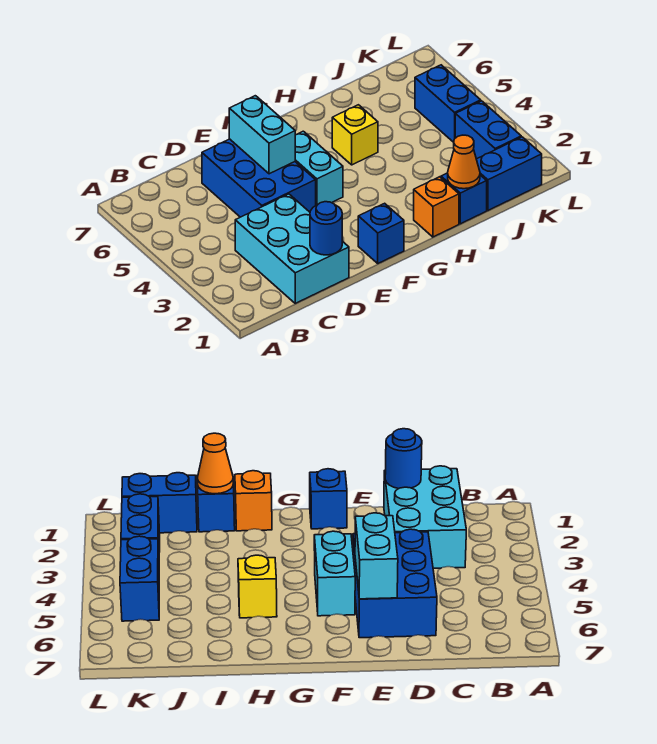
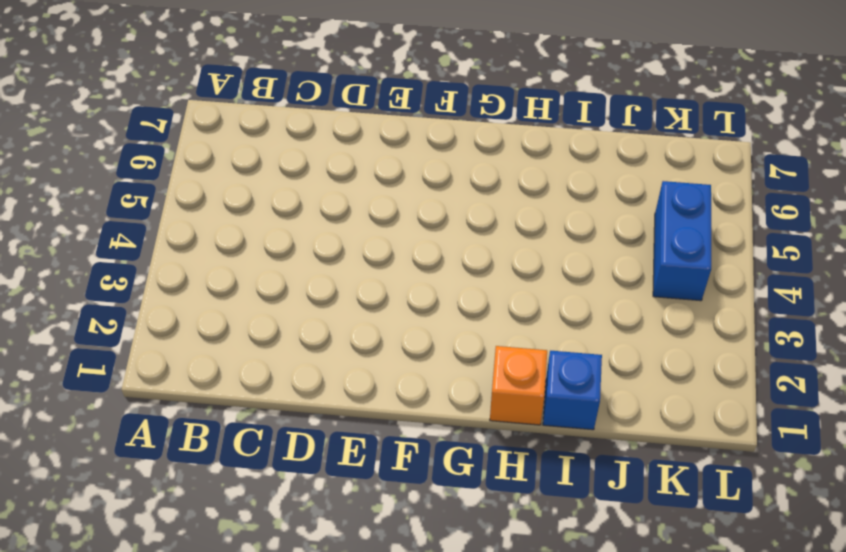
none -> cyan 2x3 brick [235,194,349,303]
none -> blue 2x3 brick [202,139,316,217]
none -> blue 1x1 brick [358,203,404,263]

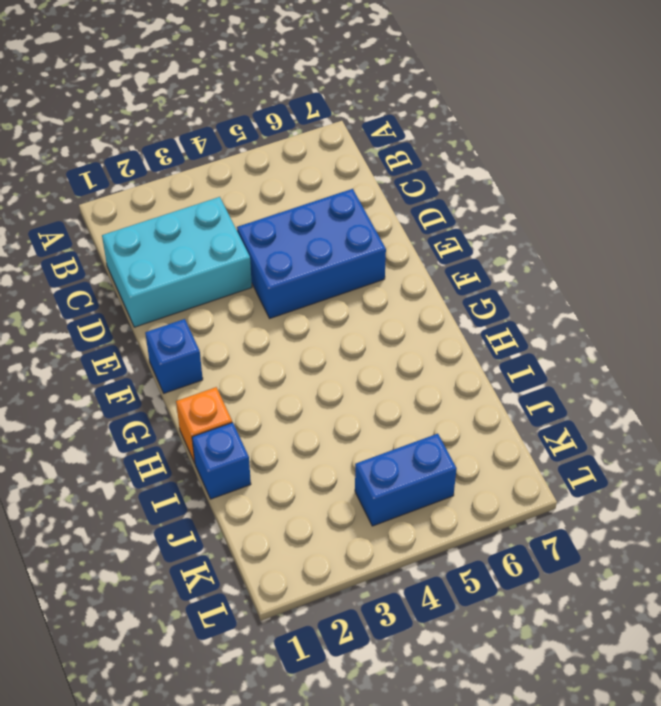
none -> cyan 1x2 brick [295,131,343,205]
none -> yellow 1x1 brick [332,105,378,165]
none -> blue 1x2 brick [476,137,542,210]

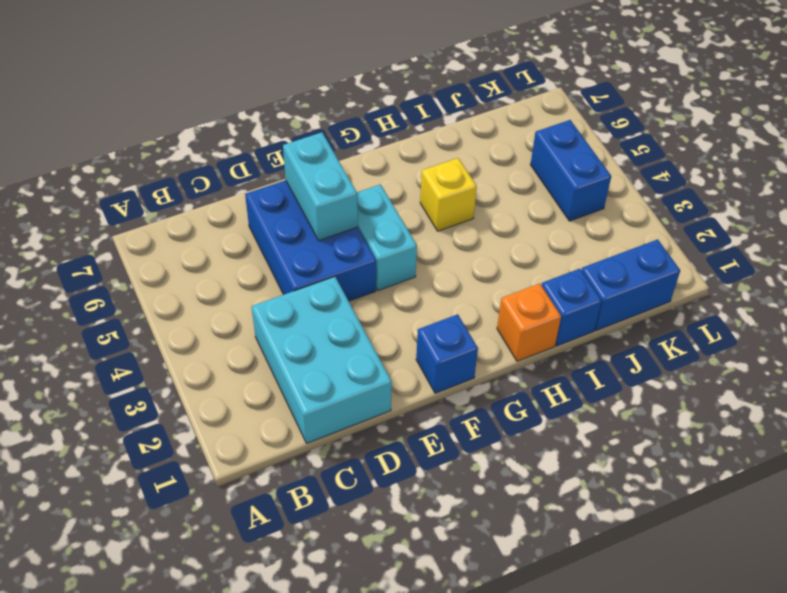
none -> blue 1x2 brick [455,101,521,159]
none -> blue 1x1 round brick [310,202,342,255]
none -> orange 1x1 cone [448,135,480,189]

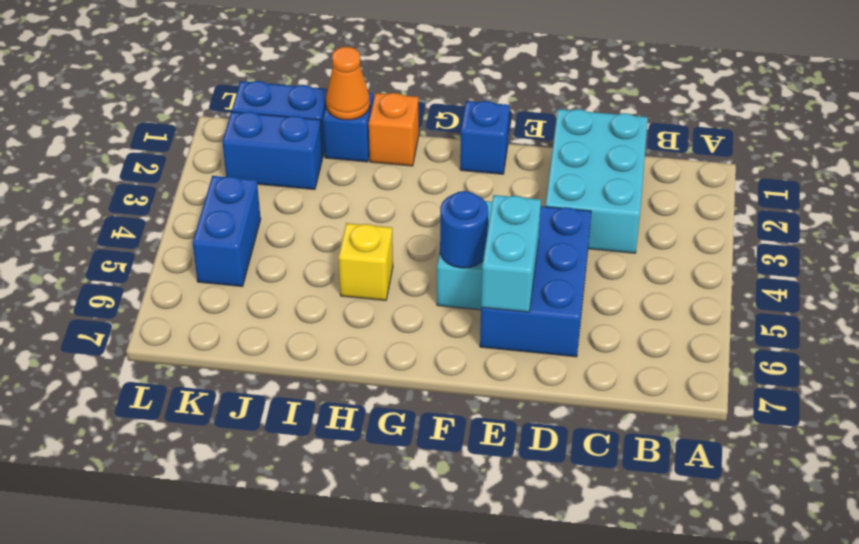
blue 1x1 round brick [440,191,488,268] -> blue 1x1 round brick moved to [310,202,342,255]
blue 1x2 brick [222,112,322,190] -> blue 1x2 brick turned to [455,101,521,159]

